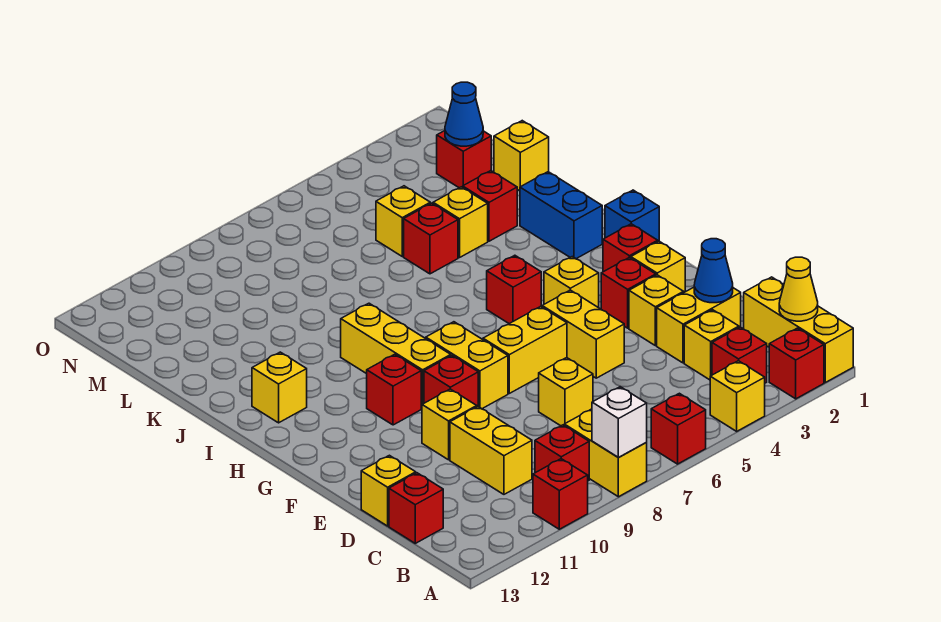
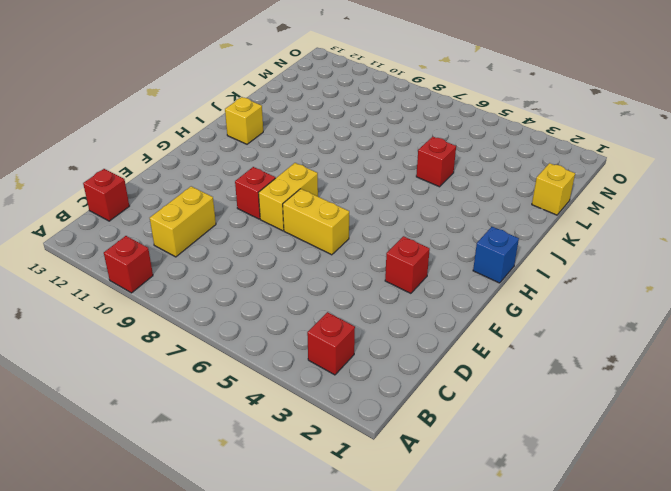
none -> yellow 1x3 brick [744,277,853,382]
none -> red 1x1 brick [769,328,824,399]
none -> yellow 1x1 brick [710,361,765,431]
none -> red 1x1 brick [651,393,706,464]

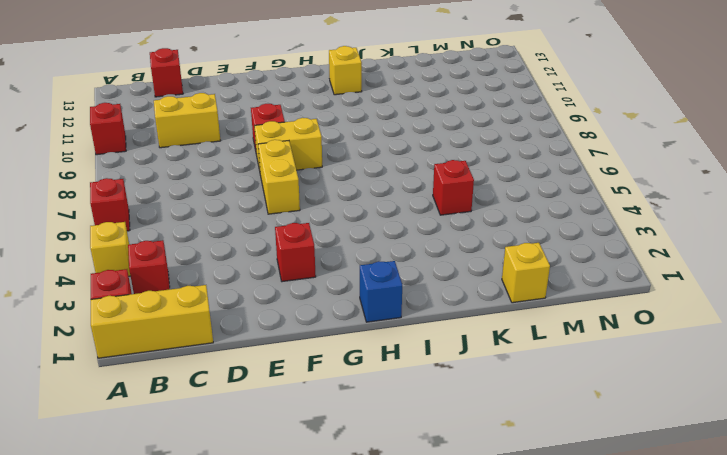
none -> yellow 1x2 brick [564,409,647,497]
none -> red 1x1 brick [535,425,589,481]
none -> yellow 1x1 brick [684,310,739,380]
none -> yellow 1x2 brick [657,287,741,363]

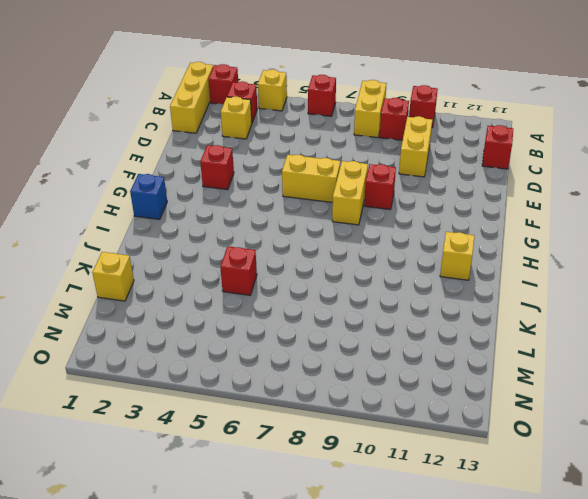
none -> yellow 1x2 brick [657,287,741,363]
none -> yellow 1x1 brick [539,358,593,426]
none -> yellow 1x1 brick [361,455,416,526]
none -> yellow 1x1 brick [629,275,684,346]

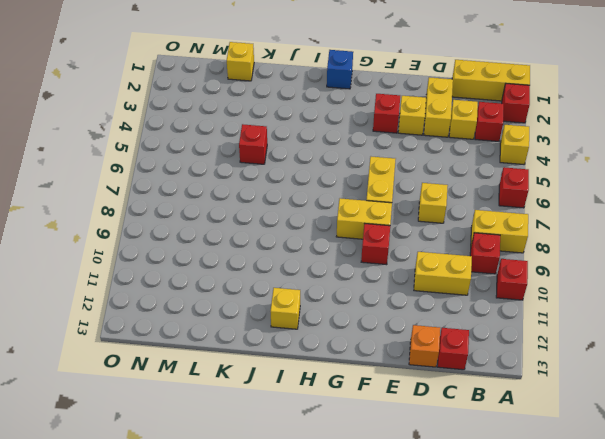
orange 1x1 brick [409,325,440,367] -> yellow 1x1 brick [361,455,416,526]
none -> yellow 1x2 brick [542,290,624,378]
none -> yellow 1x1 brick [422,389,477,460]
none -> yellow 1x1 brick [631,241,685,292]
none -> red 1x1 brick [603,224,658,272]

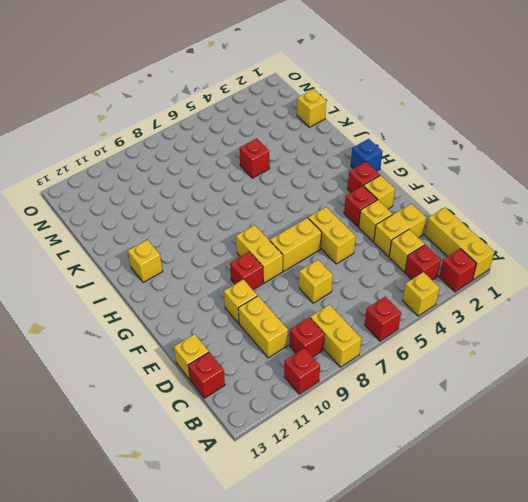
none -> yellow 1x1 brick [544,257,599,308]
none -> yellow 1x3 brick [341,303,451,408]
none -> red 1x1 brick [367,354,421,425]
none -> red 1x1 brick [487,255,541,324]

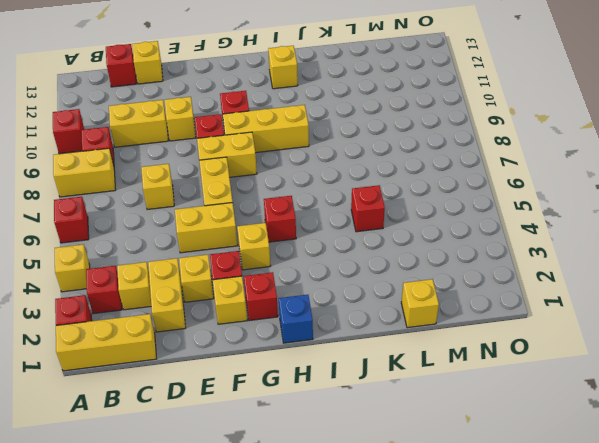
none -> blue 1x2 brick [520,172,602,259]
none -> red 1x1 brick [463,171,517,241]
none -> yellow 1x1 brick [433,187,488,258]
none -> yellow 1x1 brick [376,186,430,256]

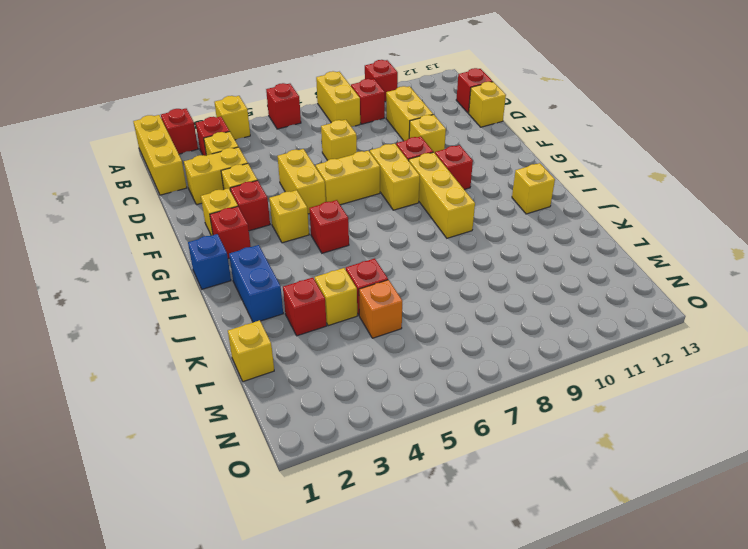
orange 1x1 brick [359,280,402,338] -> yellow 1x1 brick [376,186,430,256]
none -> red 1x1 brick [437,131,491,188]
none -> white 1x1 brick [592,387,647,458]
none -> yellow 1x1 cone [779,257,818,321]
none -> blue 1x1 cone [694,239,733,303]

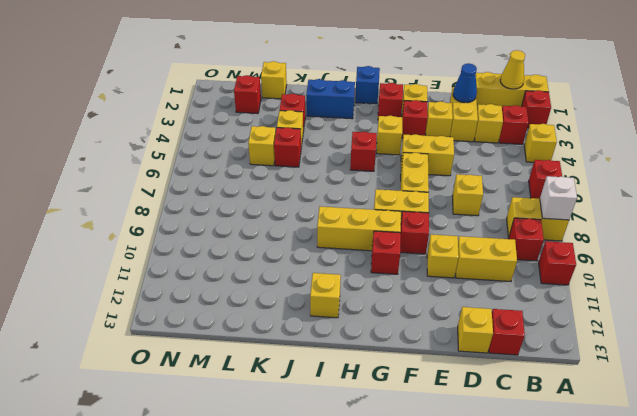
none -> blue 1x1 cone [445,82,483,146]

